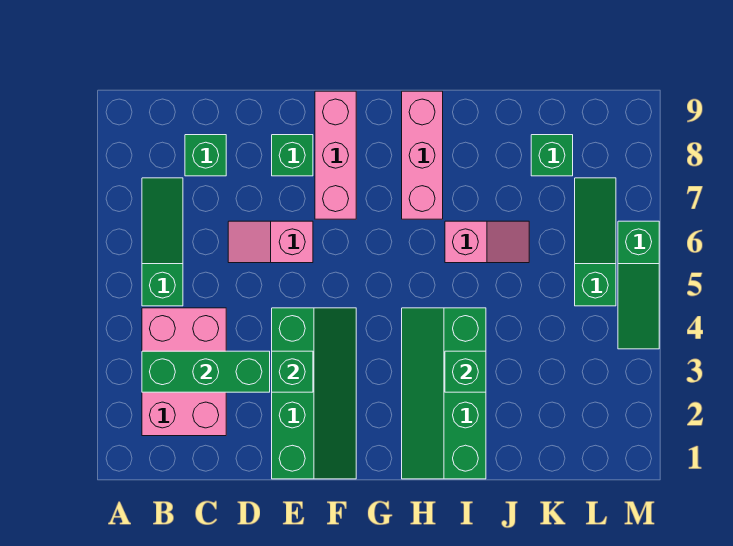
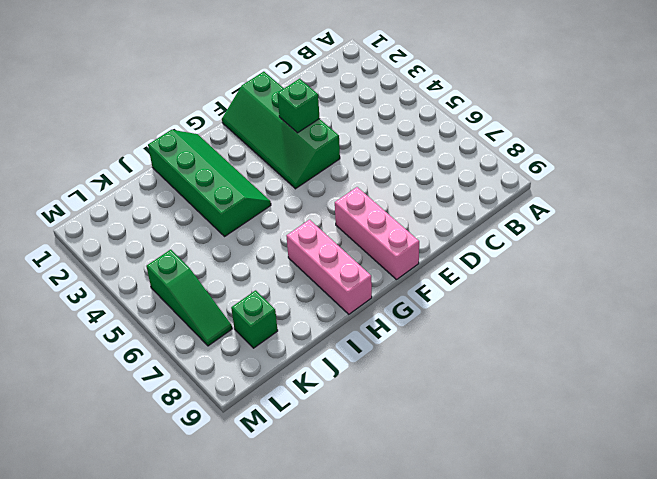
none -> pink 2x3 brick [142,308,226,436]
none -> green 1x3 slope [142,178,183,306]
none -> green 1x1 brick [185,135,226,176]

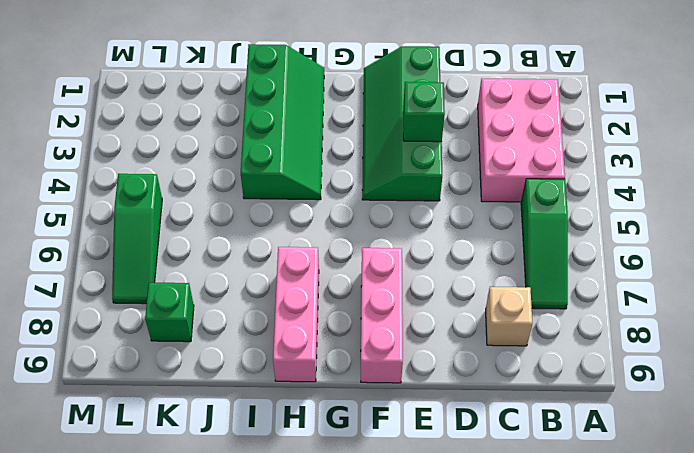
tan 1x1 brick [486,287,532,346] -> green 1x1 brick [185,135,226,176]
none -> pink 1x2 slope [228,221,313,263]
none -> green 1x1 brick [272,135,313,176]
none -> pink 1x2 slope [445,221,529,263]

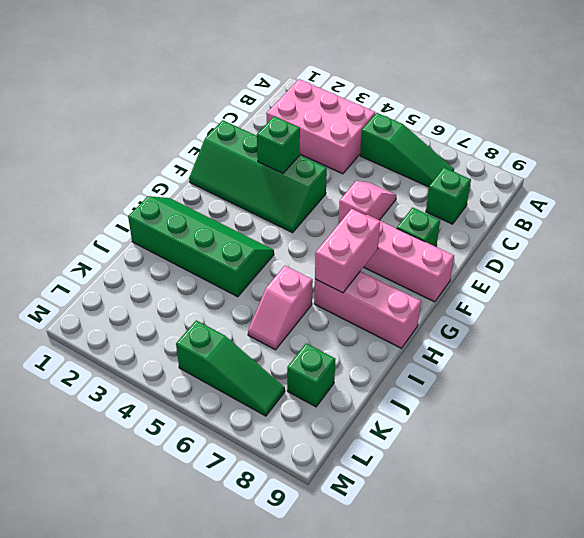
pink 1x2 brick [315,209,380,293] -> none
none -> green 1x3 slope [618,221,659,349]
none -> green 1x3 brick [142,351,270,392]
none -> green 1x1 brick [445,351,486,392]

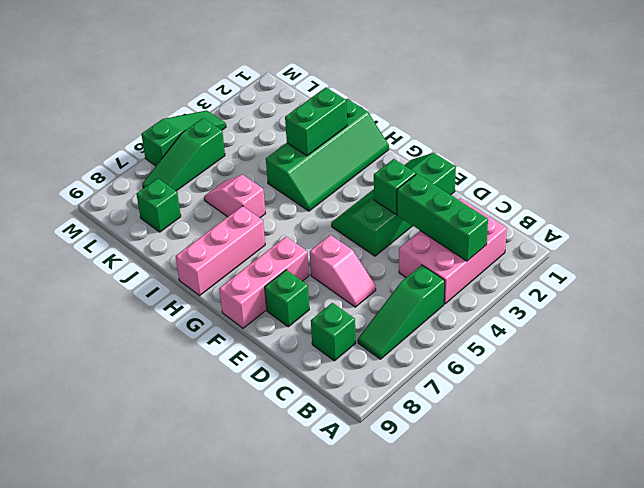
green 1x2 brick [285,87,347,156] -> green 1x1 brick [445,351,486,392]

